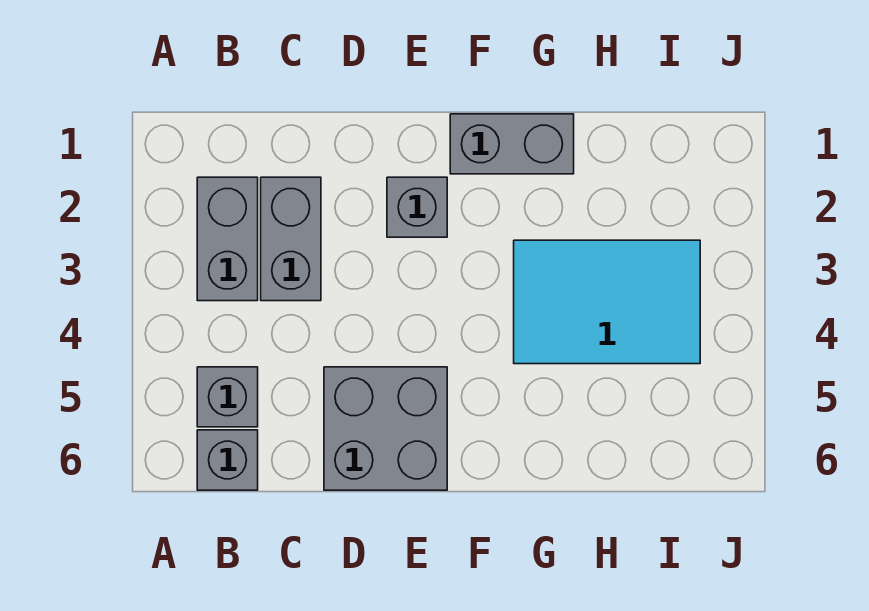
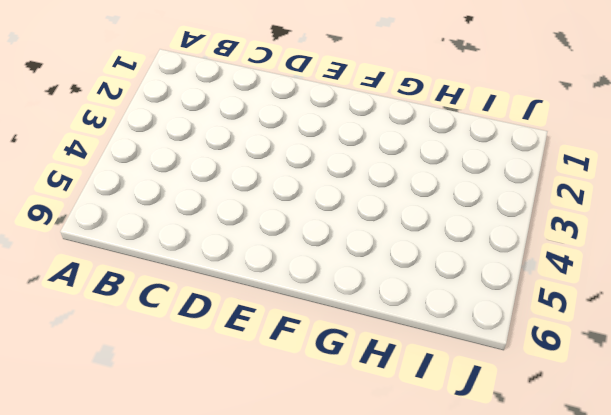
none -> grey 1x2 brick [197,177,258,301]
none -> grey 1x1 brick [197,367,258,427]

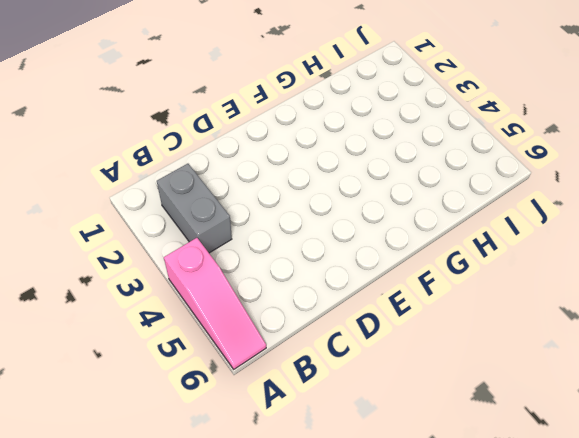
pink 1x3 slope [164,238,266,369] -> none
none -> grey 1x1 brick [197,367,258,427]
none -> grey 1x1 brick [197,430,258,490]

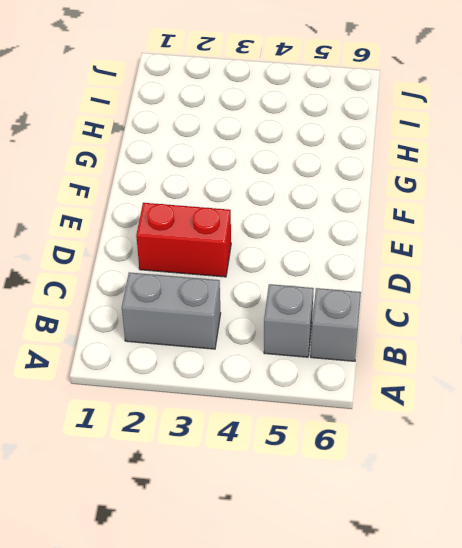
red 1x2 brick [136,203,231,277] -> none
none -> grey 1x2 brick [261,177,321,301]
none -> grey 2x2 brick [324,367,447,490]

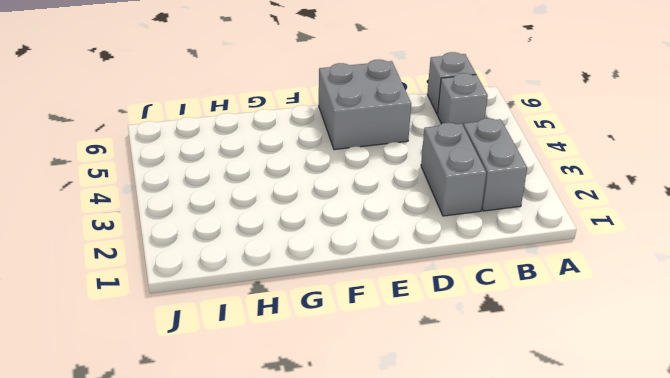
none -> grey 1x1 brick [387,177,447,237]
none -> grey 1x2 brick [450,114,574,174]

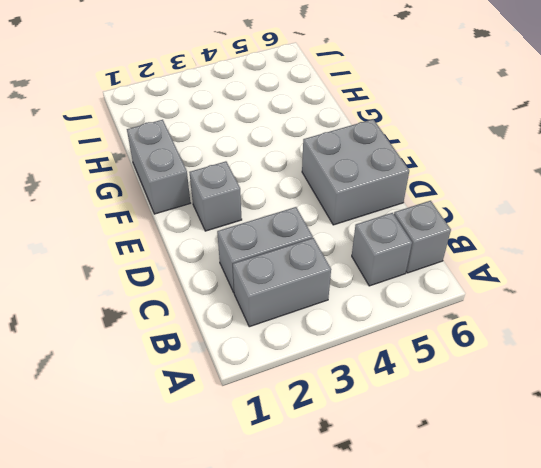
none -> cyan 2x3 tile [514,240,700,364]

